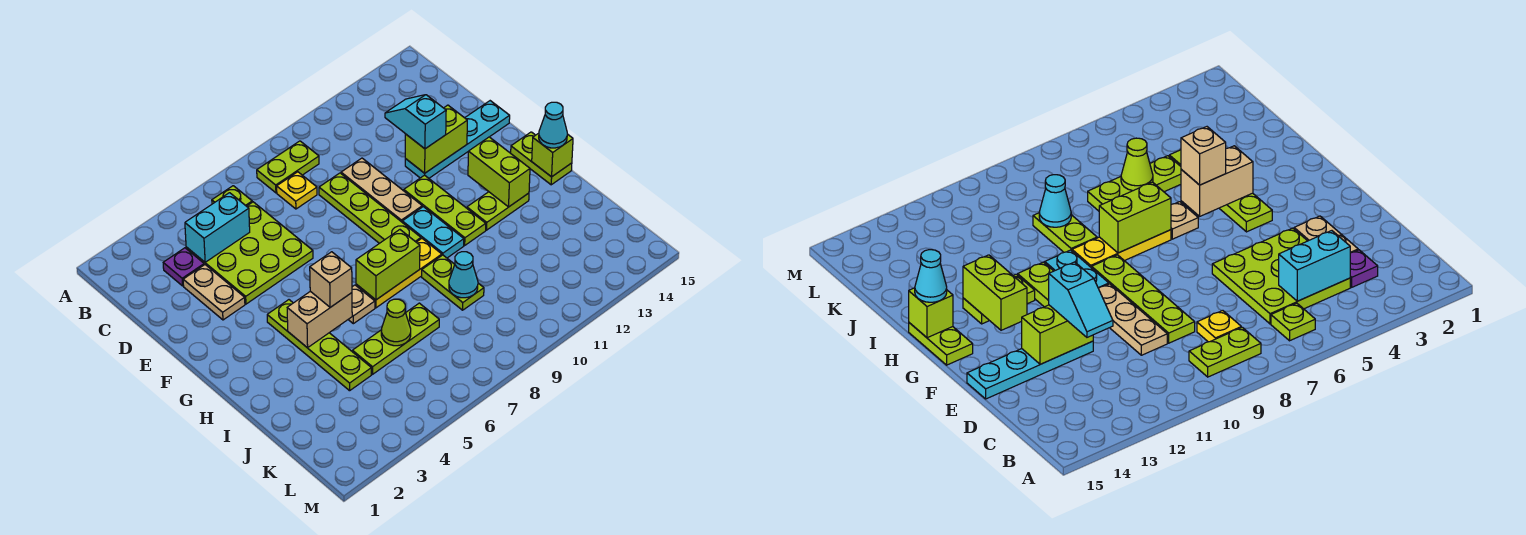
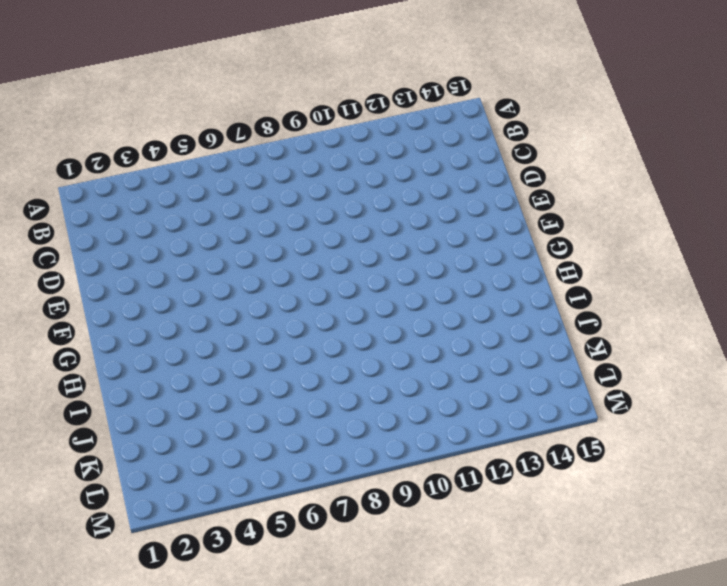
none -> lime 1x1 plate [212,186,252,206]
none -> lime 1x2 plate [257,141,319,193]
none -> purple 1x1 plate [163,248,204,286]

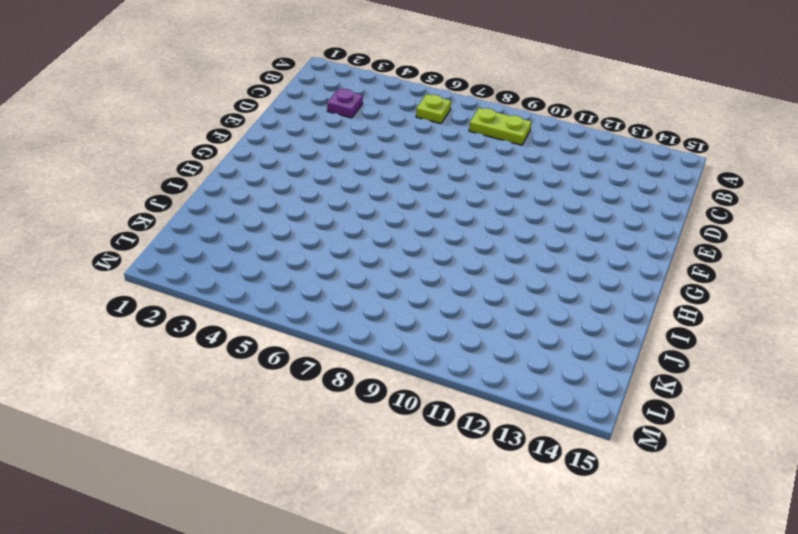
none -> lime 3x3 plate [186,202,313,304]
none -> yellow 1x1 plate [277,172,317,209]
none -> tan 1x2 plate [183,265,245,320]

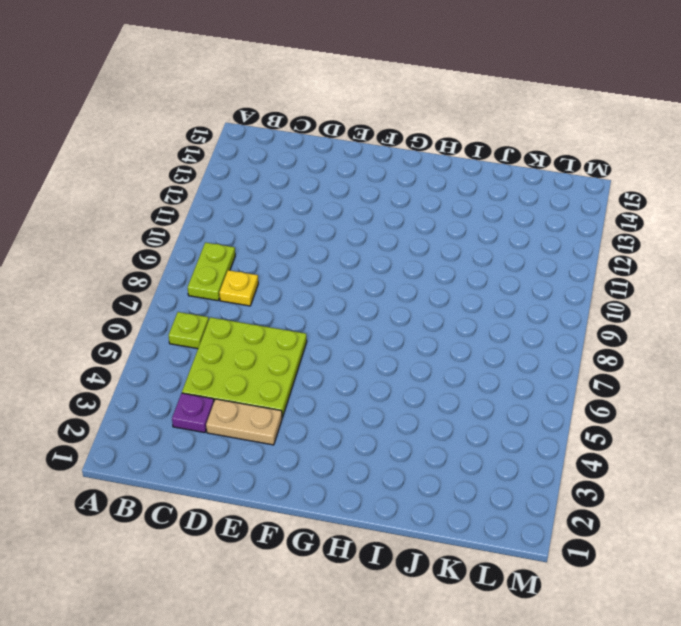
none -> lime 1x4 plate [319,173,421,243]
none -> tan 1x3 plate [341,158,422,222]
none -> cyan 1x4 plate [405,101,510,178]

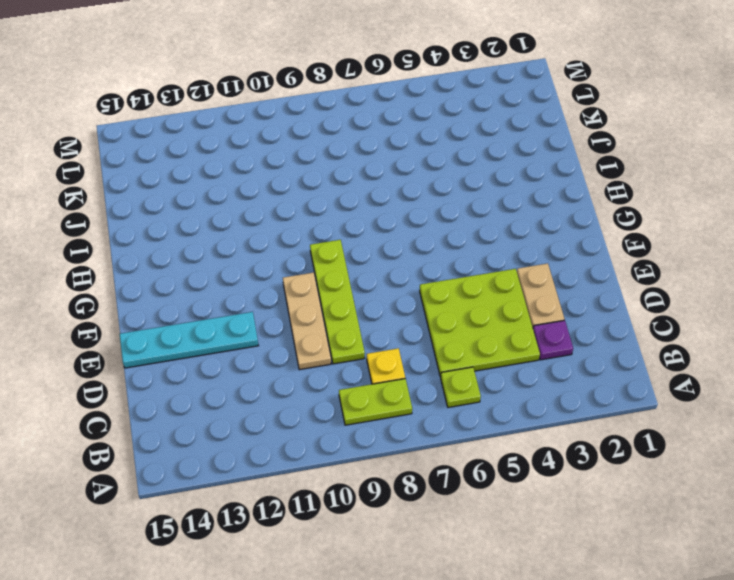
none -> lime 1x3 plate [404,175,486,245]
none -> lime 1x4 plate [267,300,371,391]
none -> cyan 1x2 plate [402,207,464,258]

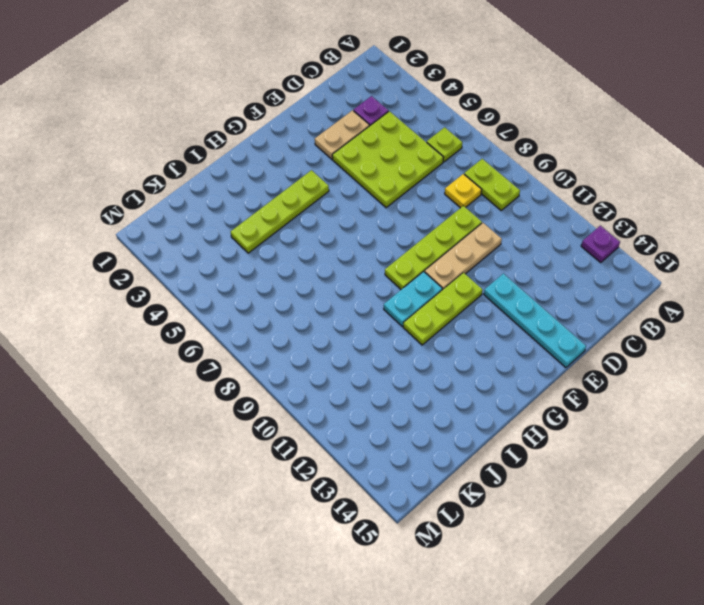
purple 1x1 plate [581,226,620,263] -> none
none -> lime 1x2 plate [511,132,572,185]
none -> tan 1x1 plate [348,285,375,324]
none -> yellow 1x3 plate [356,239,442,308]

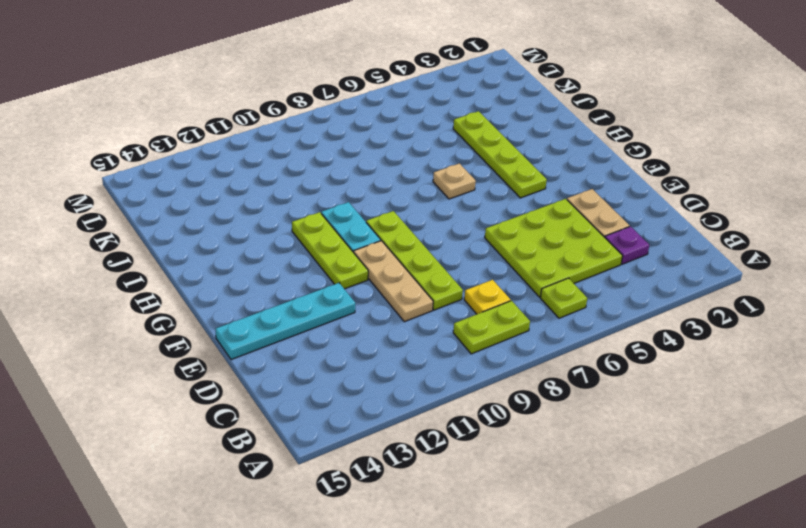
none -> lime 1x2 plate [511,132,572,185]
none -> yellow 1x3 plate [356,239,442,308]
none -> lime 1x2 plate [467,192,529,230]

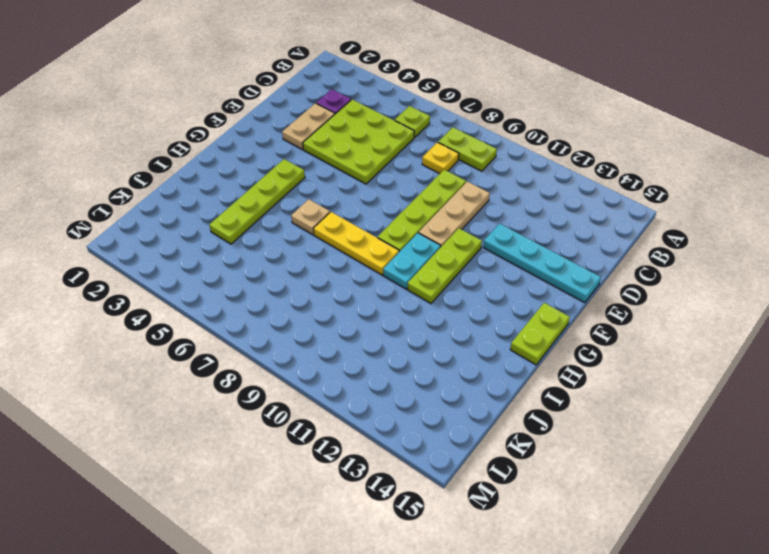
none -> lime 1x2 plate [467,192,529,230]
none -> lime 1x2 plate [422,255,484,310]
none -> lime 1x3 plate [352,303,439,374]

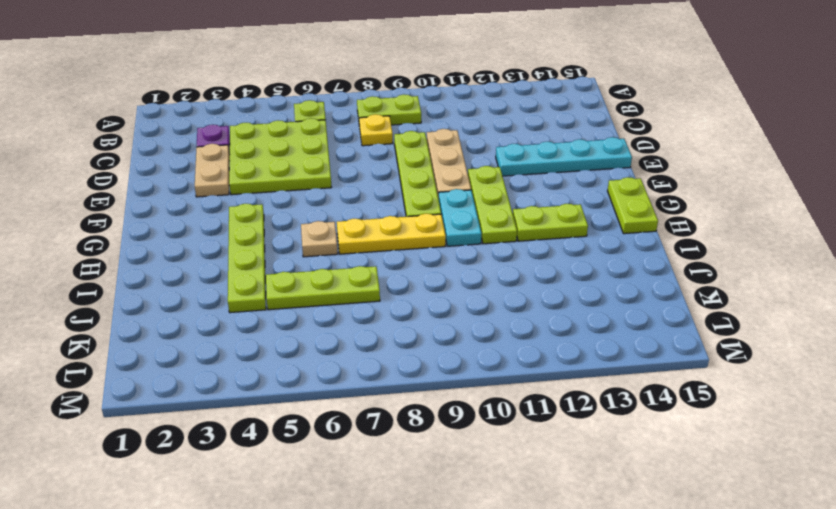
none -> lime 1x2 plate [422,255,484,310]
none -> cyan 1x2 brick [185,193,250,262]
none -> lime 1x2 brick [405,105,467,173]

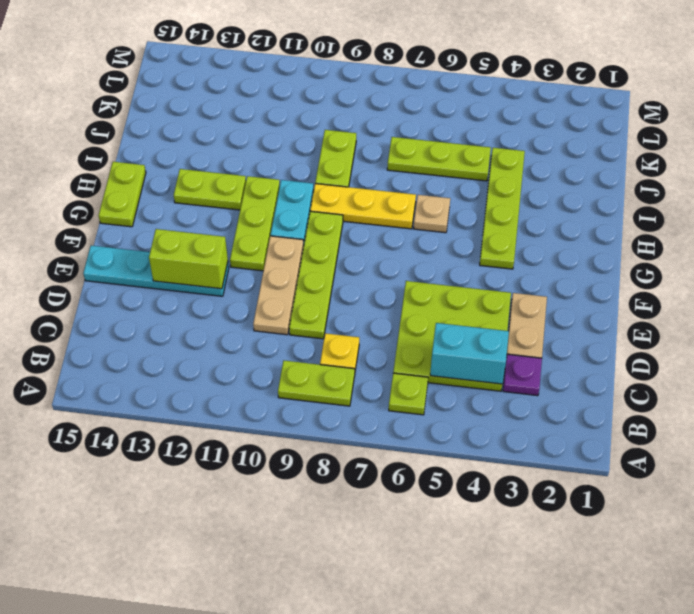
none -> lime 1x2 brick [468,137,530,207]
none -> tan 1x2 brick [287,291,352,348]
none -> lime 1x2 brick [356,230,420,300]

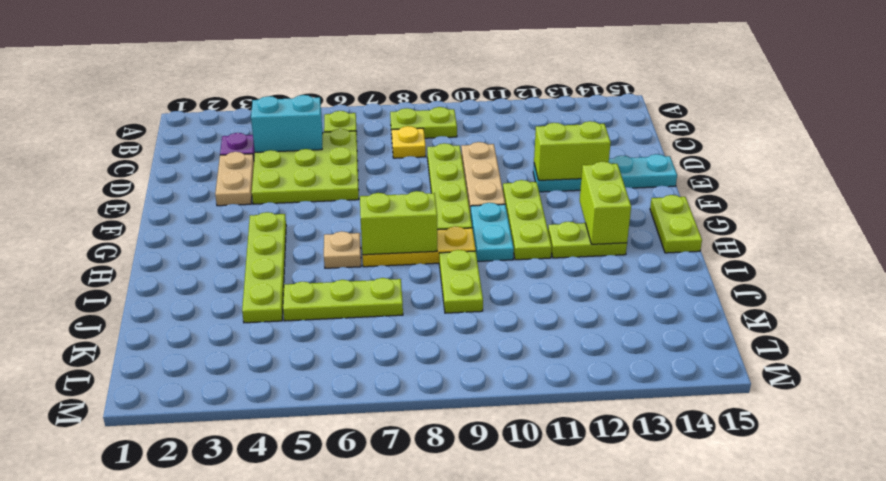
none -> tan 1x2 brick [287,291,352,348]
none -> lime 1x1 brick [532,133,573,177]
none -> lime 1x1 cone [381,299,411,346]

